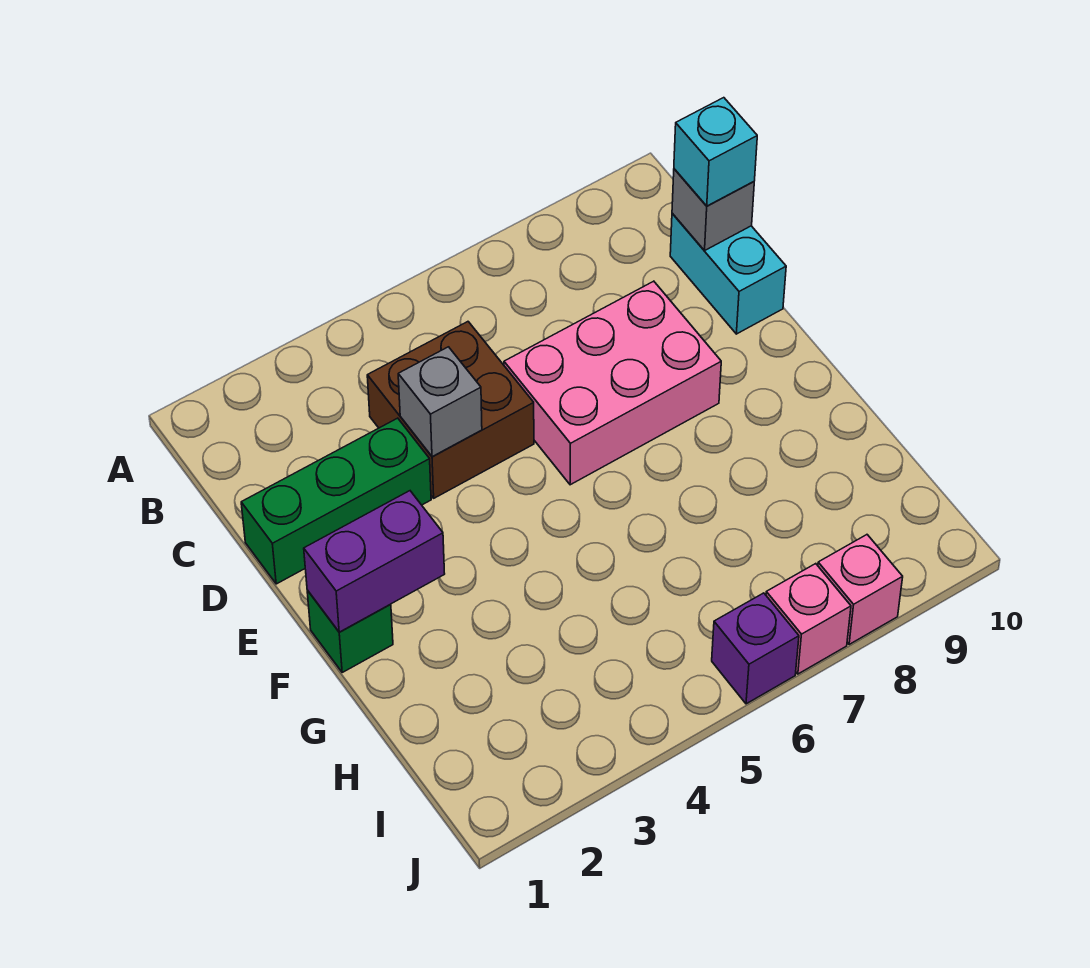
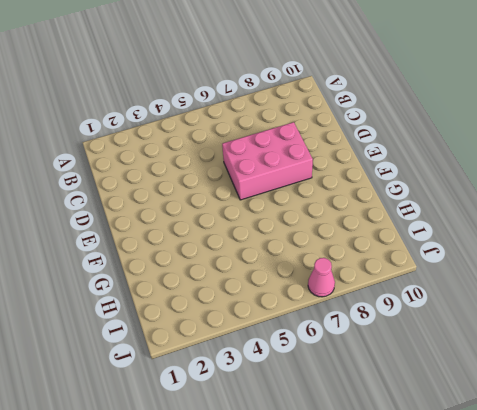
pink 1x1 cone [308,258,335,297] -> pink 1x1 brick [766,564,851,674]
none -> brown 2x2 brick [367,322,534,498]
none -> cyan 1x2 brick [670,214,786,334]
none -> green 1x3 brick [241,418,431,584]

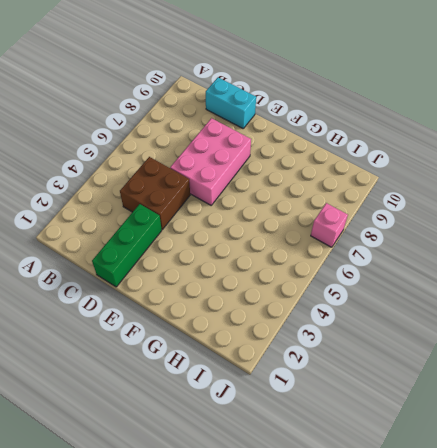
none -> green 1x1 brick [307,590,393,672]
none -> purple 1x1 brick [712,593,799,704]
none -> pink 1x1 brick [818,535,903,644]

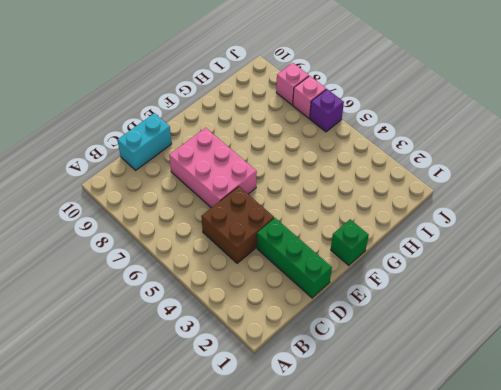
none -> grey 1x1 brick [672,169,754,250]
none -> grey 1x1 brick [398,347,482,457]
none -> purple 1x2 brick [304,491,445,632]

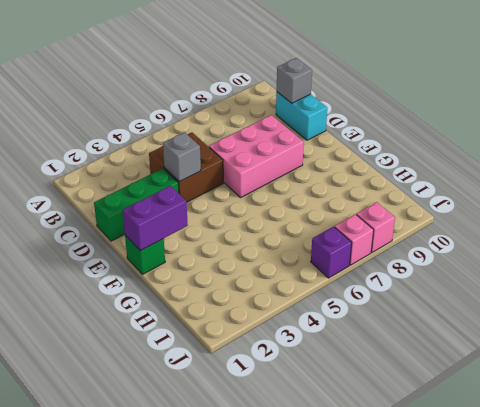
none -> cyan 1x1 brick [674,98,757,206]

